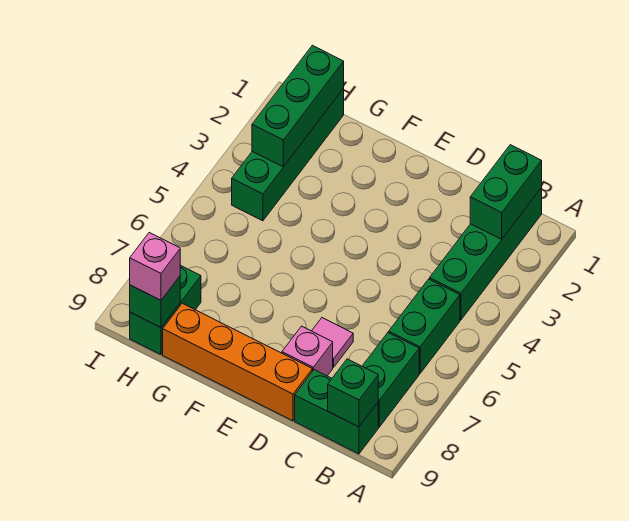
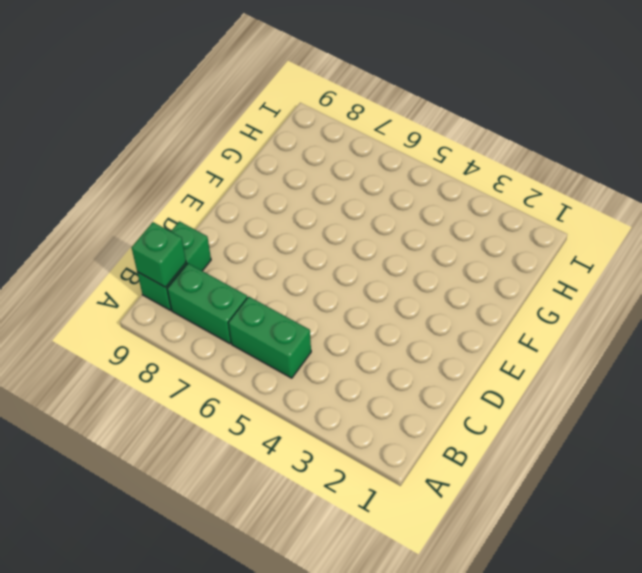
none -> green 1x4 brick [430,188,542,320]
none -> pink 1x1 tile [312,318,353,367]
none -> pink 1x1 brick [282,326,333,376]

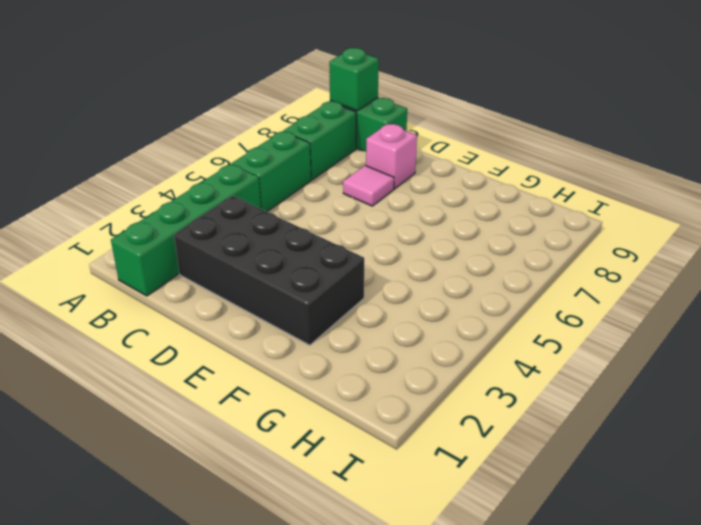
black 2x4 brick [174,196,364,345] -> none
none -> orange 1x4 brick [163,303,312,421]
none -> green 1x4 brick [232,89,344,221]
none -> green 1x2 brick [130,265,201,355]

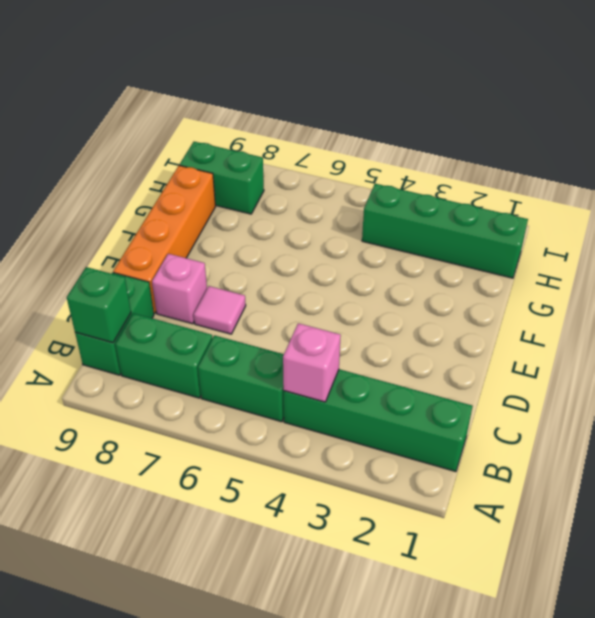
pink 1x1 brick [283,323,341,402] -> pink 1x1 brick moved to [130,233,180,300]
none -> green 1x2 brick [470,145,542,239]
none -> green 1x3 brick [252,45,344,167]
none -> green 1x1 brick [130,276,180,328]

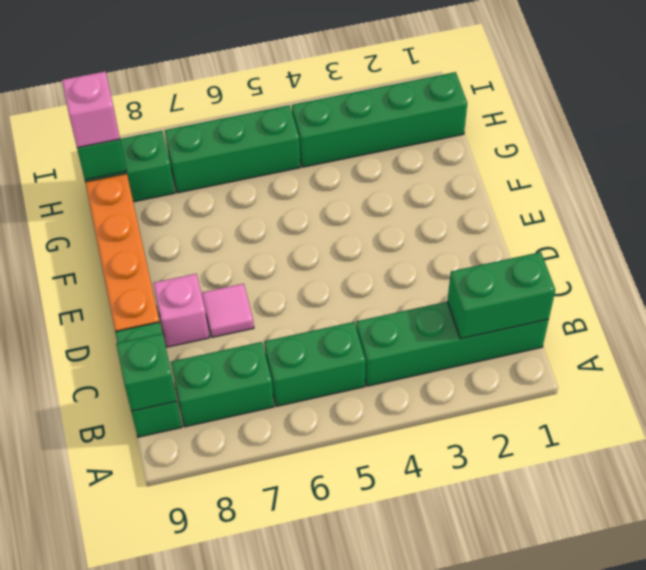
green 1x3 brick [165,105,300,193] -> green 1x3 brick moved to [252,45,344,167]

